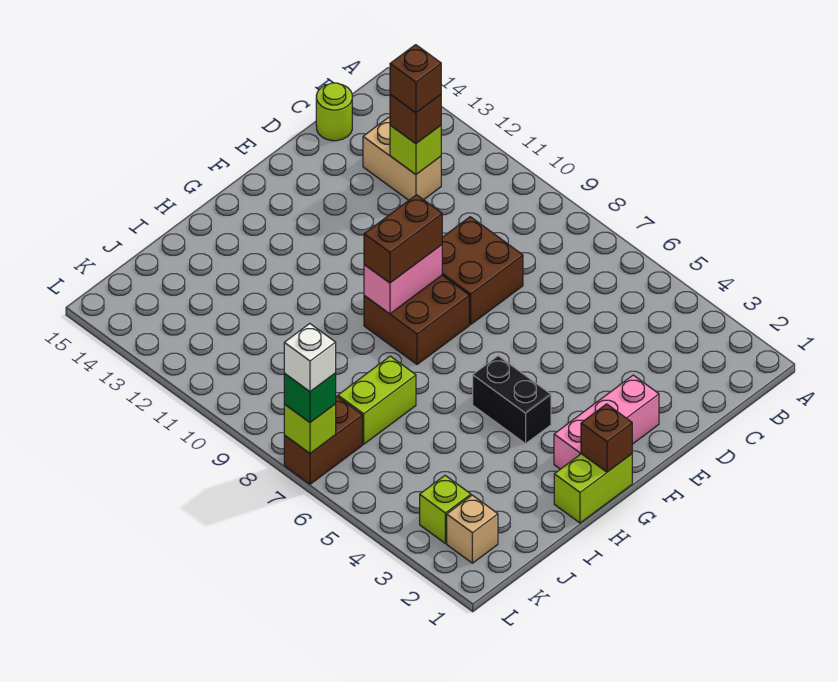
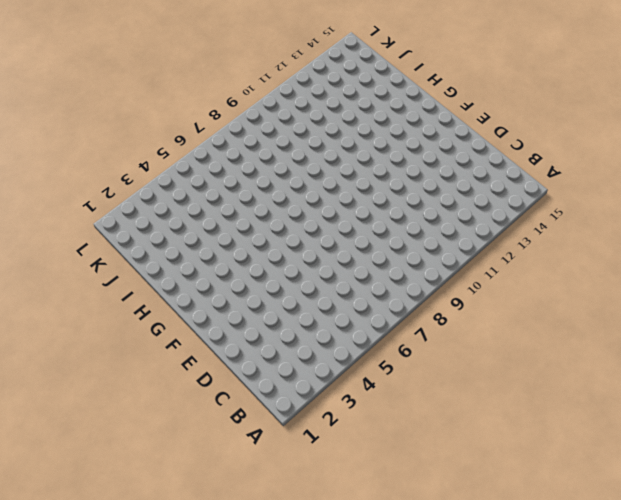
none -> tan 1x2 brick [363,118,441,200]
none -> lime 1x1 round brick [316,83,352,141]
none -> brown 2x2 brick [442,217,523,324]

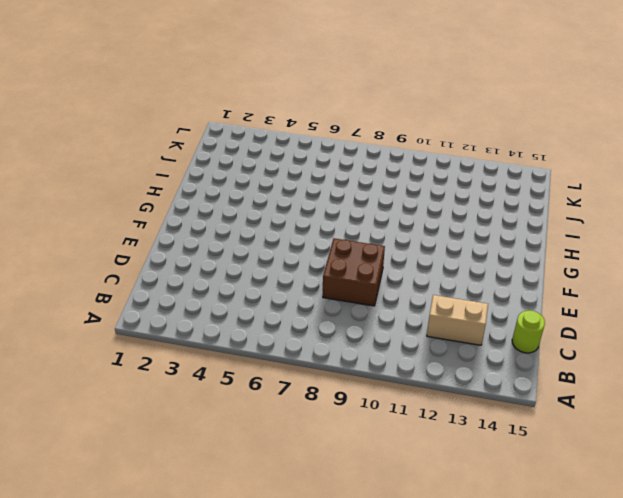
none -> pink 1x3 brick [554,375,659,469]
none -> brown 2x2 brick [364,275,469,364]
none -> lime 1x2 brick [554,454,632,523]

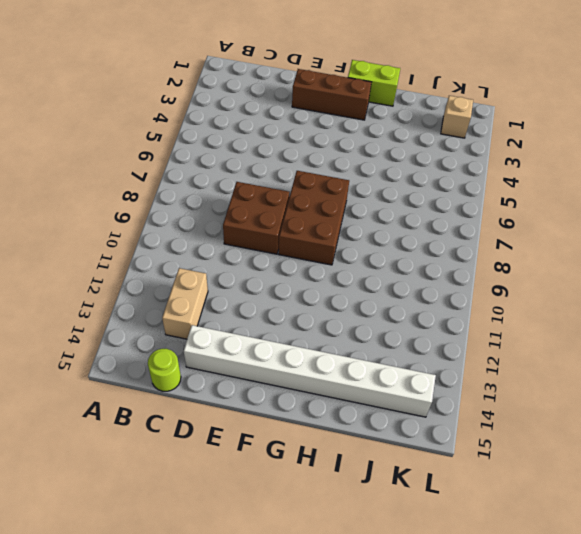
white 1x8 brick [184,325,436,417] -> none
brown 1x3 brick [292,69,371,120] -> pink 1x3 brick [554,375,659,469]
brown 2x3 brick [279,171,349,265] -> brown 2x2 brick [364,275,469,364]
none -> black 1x2 brick [473,356,551,444]
none -> lime 1x2 brick [338,356,416,444]
none -> lime 1x1 brick [420,476,471,543]

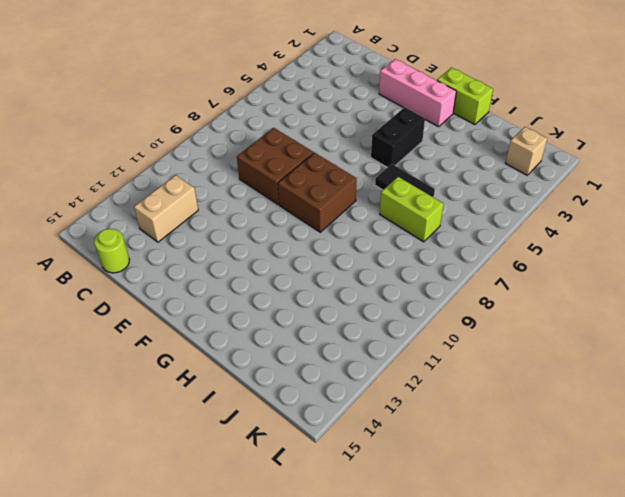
black 1x2 tile [375,164,435,197] -> none
none -> lime 1x1 brick [420,476,471,543]
none -> brown 1x2 brick [284,396,362,484]
none -> lime 1x1 brick [390,125,441,174]

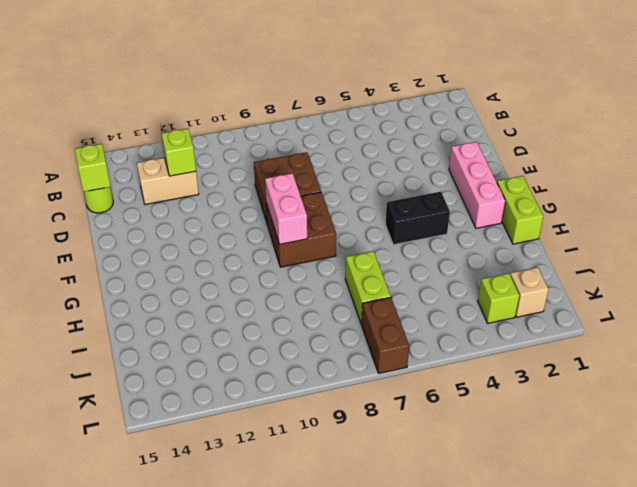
lime 1x1 brick [75,144,111,192] -> lime 1x1 brick moved to [284,404,336,453]
none -> brown 1x1 brick [581,404,632,472]
none -> brown 1x1 brick [390,95,441,144]
none -> brown 1x2 brick [364,195,442,283]

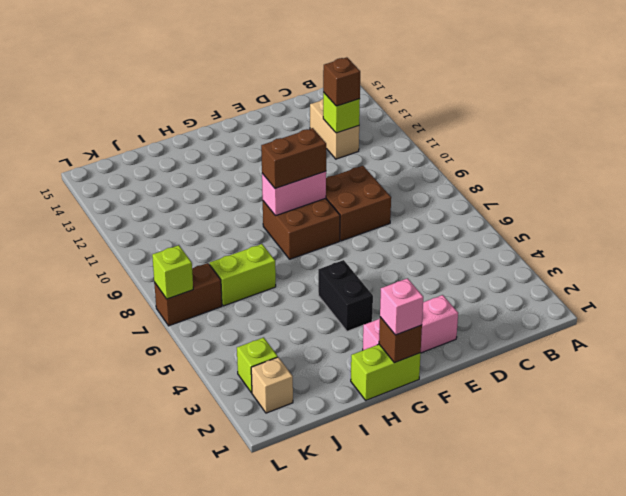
pink 1x1 brick [380,278,423,335] -> none
none -> lime 1x1 round brick [316,83,352,141]
none -> green 1x1 brick [284,373,336,422]
none -> brown 1x1 brick [390,45,441,113]

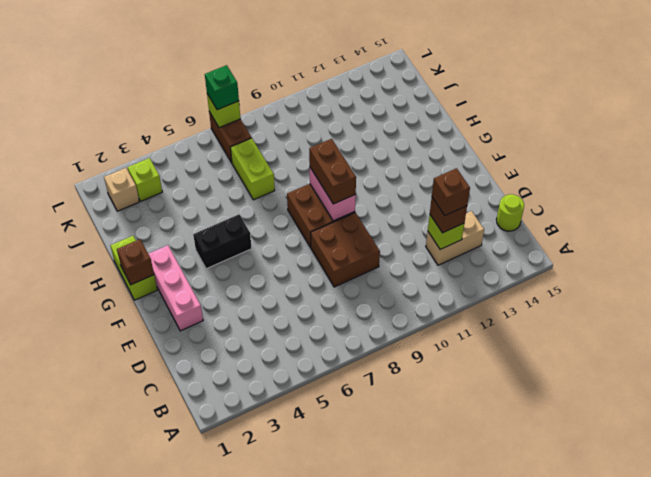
none -> white 1x1 brick [284,324,336,392]

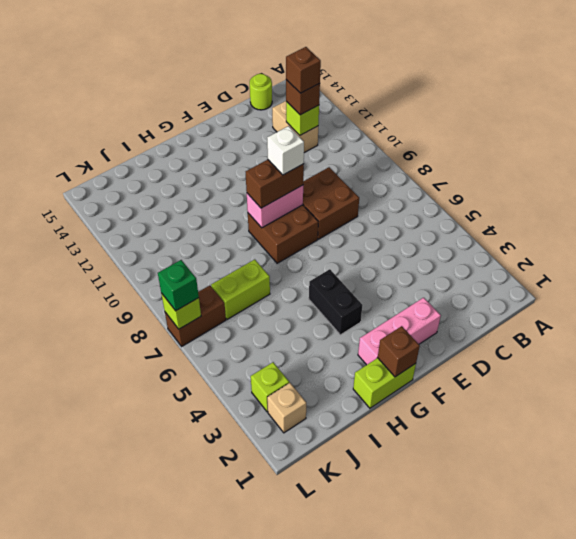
white 1x1 brick [267,126,304,175] -> white 1x1 brick moved to [284,324,336,392]

